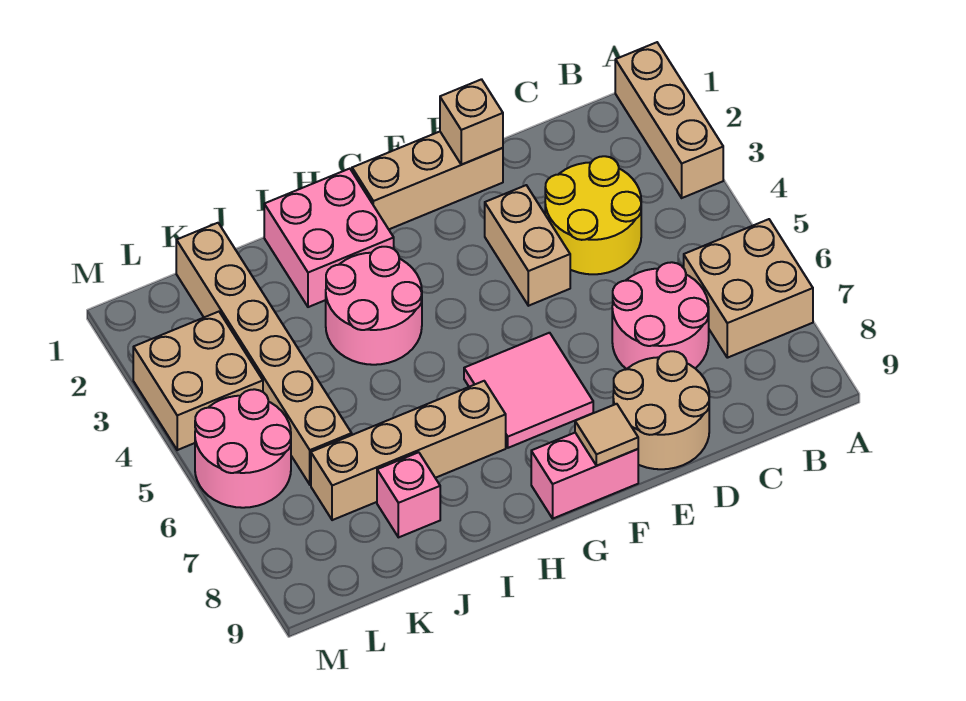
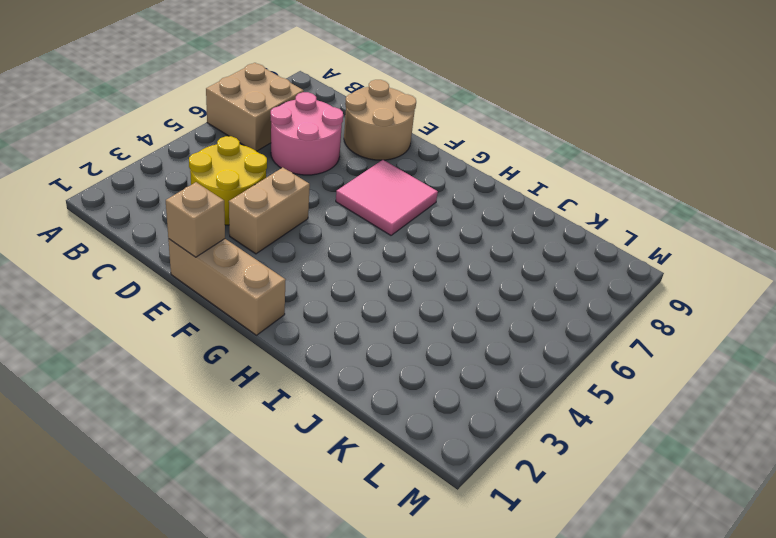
none -> tan 1x3 brick [615,42,723,198]
none -> pink 1x2 brick [531,433,638,519]
none -> pink 2x2 brick [264,169,394,307]

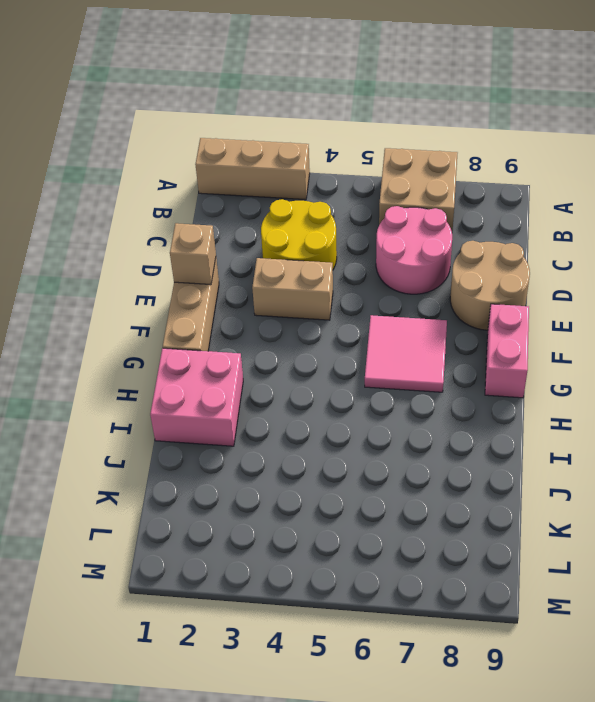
none -> pink 2x2 round brick [326,247,422,365]
none -> tan 1x4 brick [311,381,506,520]
none -> pink 1x1 brick [377,452,440,537]

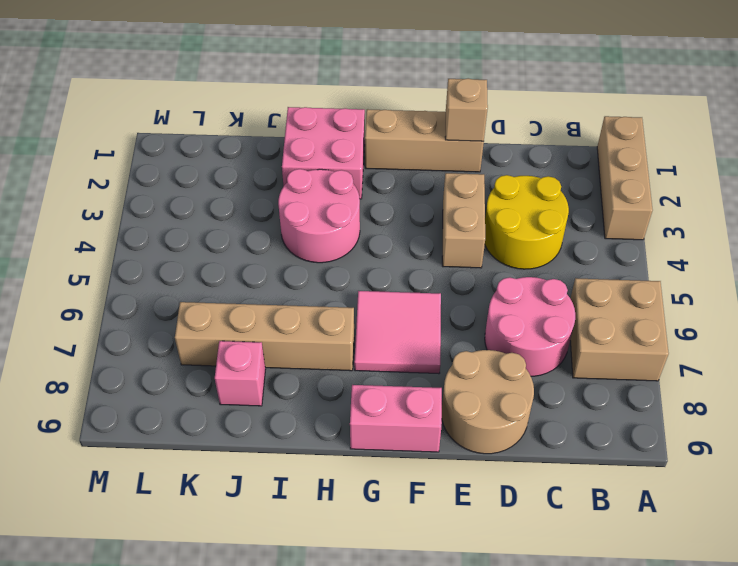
none -> tan 1x6 brick [176,223,352,485]
none -> tan 2x2 brick [133,312,263,450]
none -> pink 2x2 round brick [195,389,291,508]

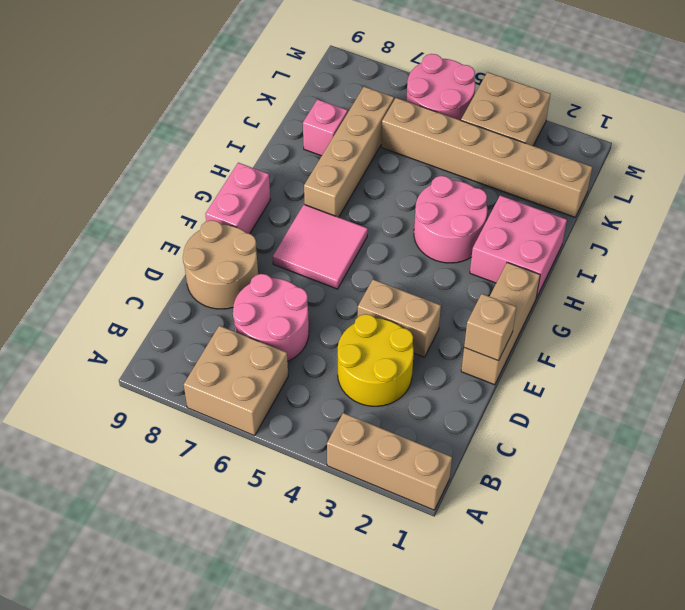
none -> tan 1x1 tile [575,404,638,466]

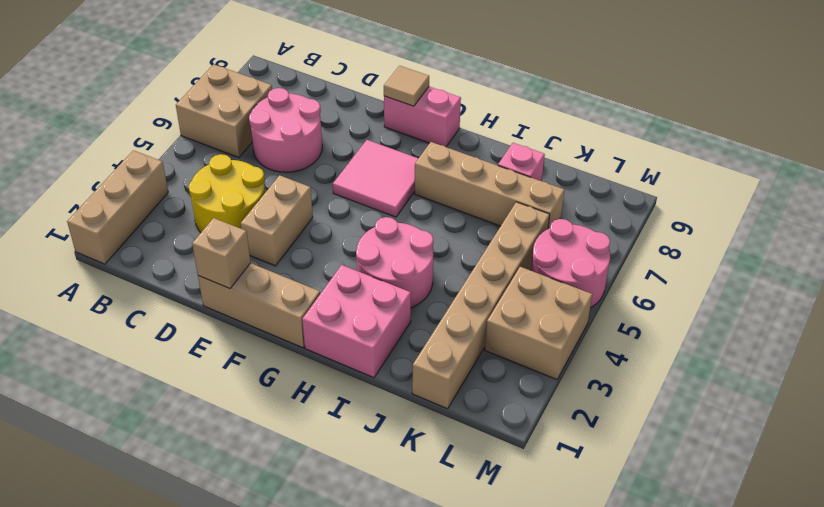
none -> tan 2x2 round brick [613,351,709,469]

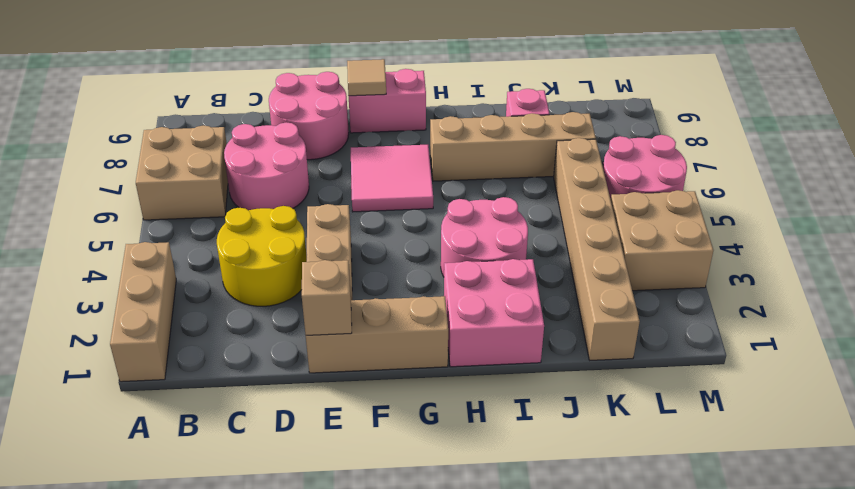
pink 2x2 round brick [269,72,349,160] -> tan 2x2 round brick [613,351,709,469]

